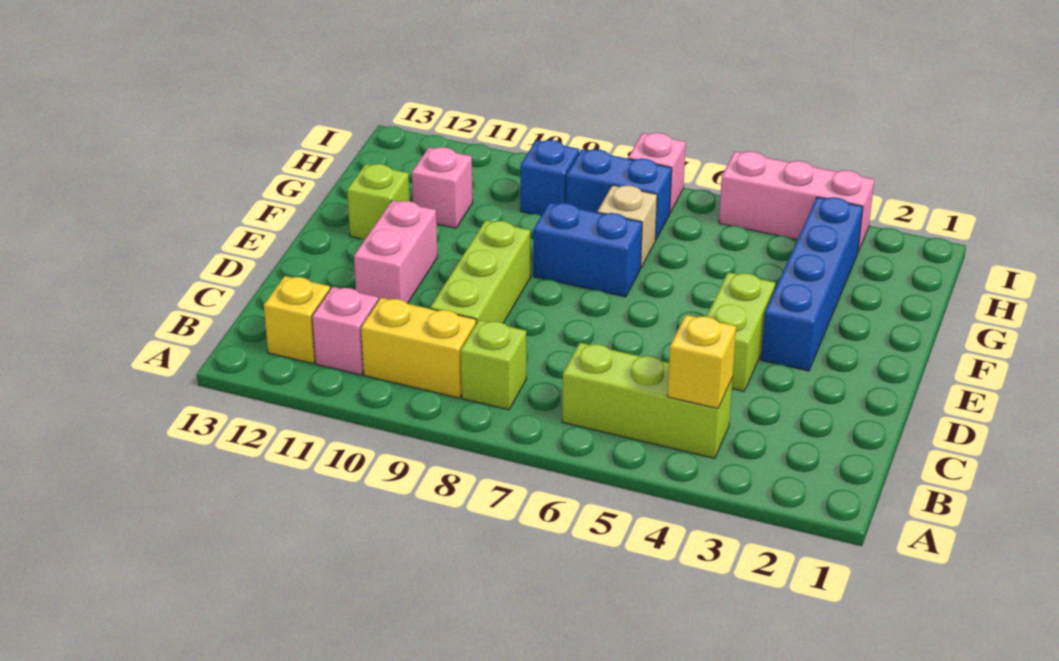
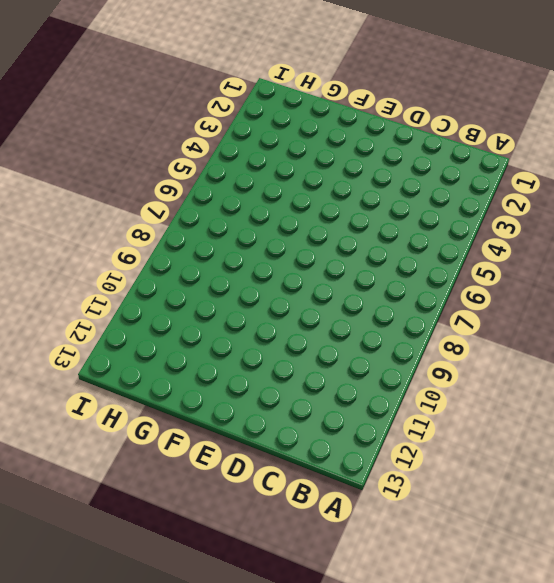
none -> lime 1x3 brick [562,343,733,458]
none -> lime 1x1 brick [461,320,526,410]
none -> yellow 1x2 brick [361,298,476,398]

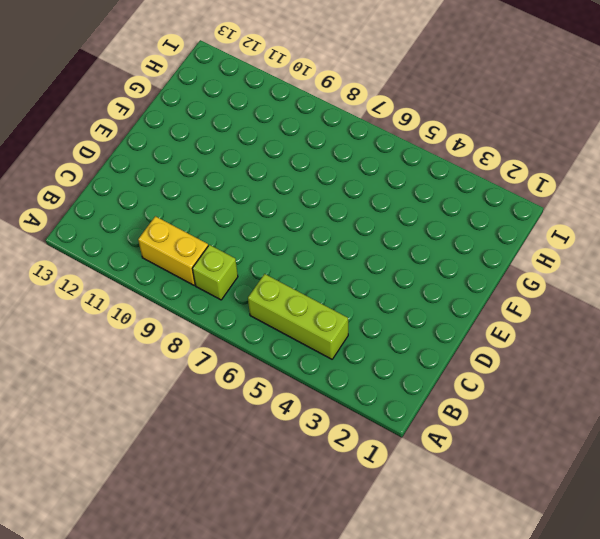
none -> pink 1x1 brick [312,287,378,375]
none -> yellow 1x1 brick [264,276,330,364]
none -> lime 1x3 brick [430,220,530,323]

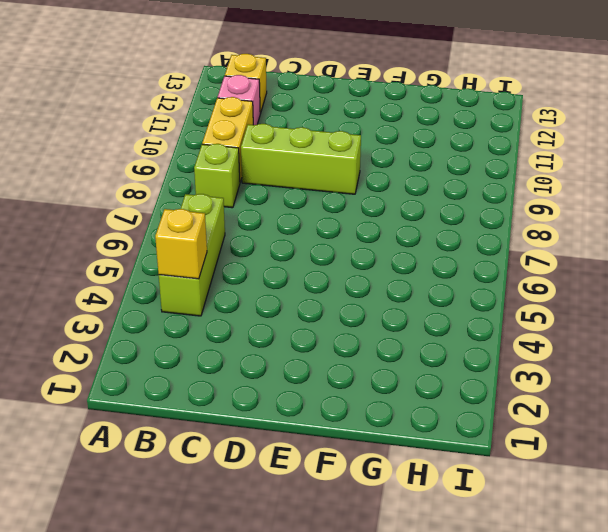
none -> lime 1x2 brick [706,272,775,391]
none -> pink 1x2 brick [354,200,438,303]
none -> blue 1x4 brick [761,197,863,371]

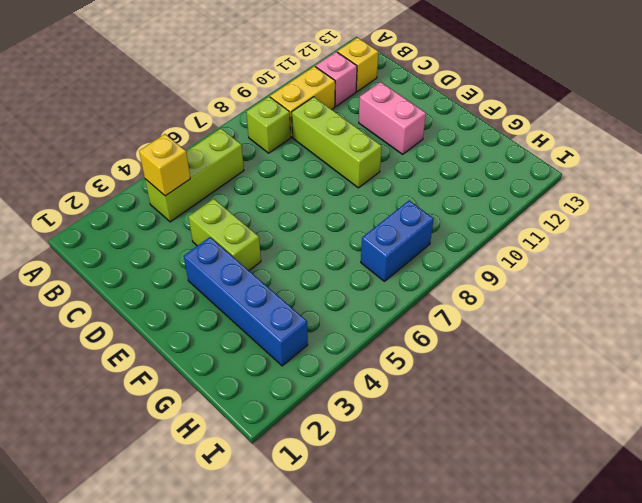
none -> blue 1x2 brick [533,203,642,297]
none -> lime 1x1 brick [347,164,410,239]
none -> tan 1x1 brick [597,185,657,268]

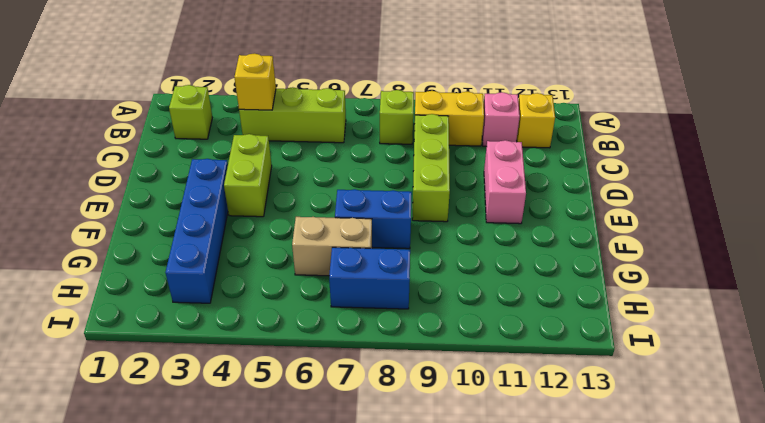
lime 1x1 brick [169,85,212,139] -> lime 1x1 brick moved to [347,164,410,239]
tan 1x2 brick [292,217,372,276] -> tan 1x1 brick [597,185,657,268]
none -> pink 1x1 brick [412,147,473,228]
none -> blue 1x1 brick [520,140,579,215]
none -> pink 1x3 brick [719,151,874,252]

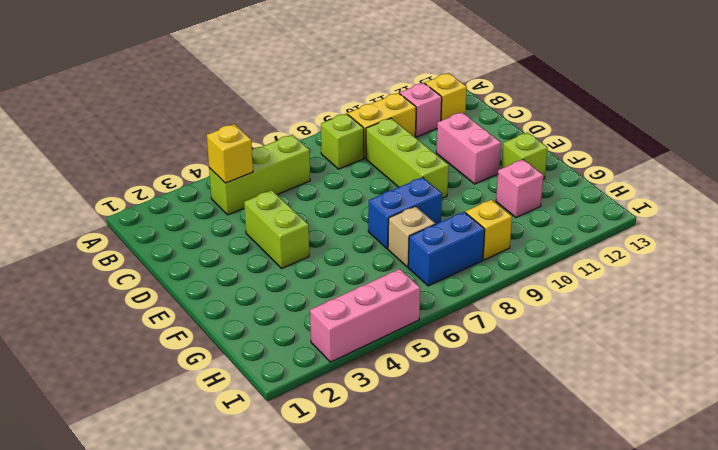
yellow 1x1 brick [465,200,512,260] -> blue 1x1 brick [520,140,579,215]
none -> blue 1x4 brick [761,197,863,371]
none -> pink 1x1 brick [628,133,686,213]

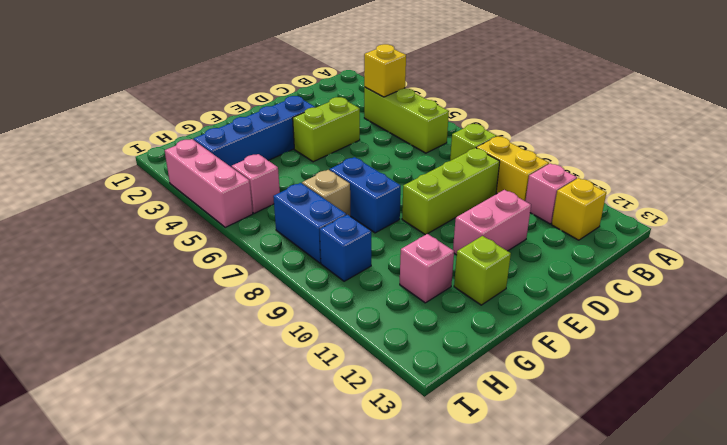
pink 1x1 brick [232,154,280,213] -> pink 1x1 brick moved to [628,133,686,213]

